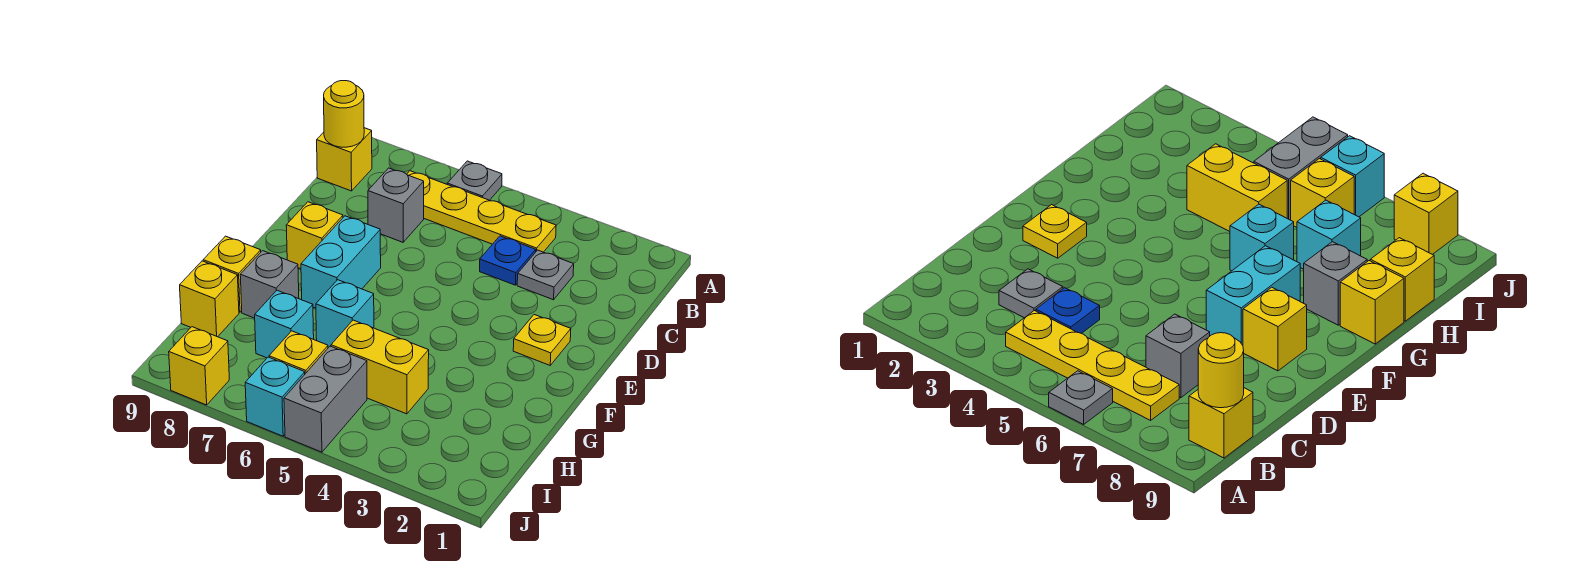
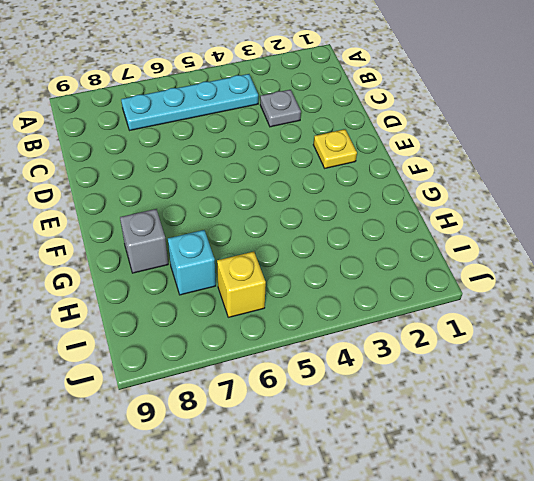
cyan 1x4 plate [121,74,258,130] -> yellow 1x4 plate [407,171,556,252]
none -> grey 1x1 plate [447,161,502,200]
none -> yellow 1x1 brick [317,128,372,191]
none -> blue 1x1 plate [480,236,536,285]

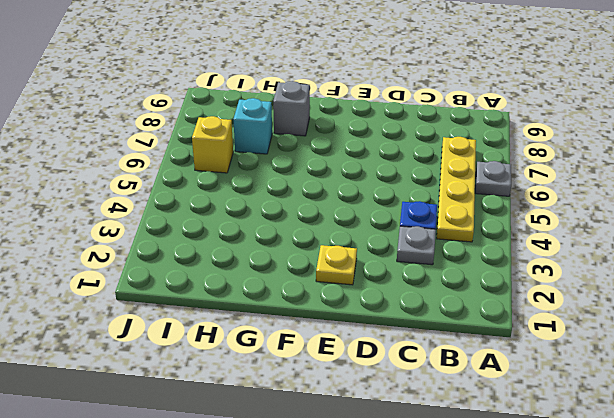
none -> yellow 1x1 brick [317,128,372,191]
none -> grey 1x1 brick [368,168,424,242]
none -> cyan 1x2 brick [301,216,381,308]

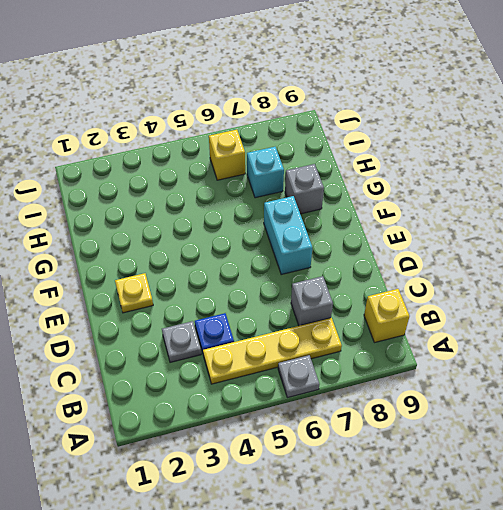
none -> yellow 1x1 brick [286,202,343,269]
none -> cyan 1x1 brick [316,280,374,348]
none -> yellow 1x1 brick [203,236,261,312]

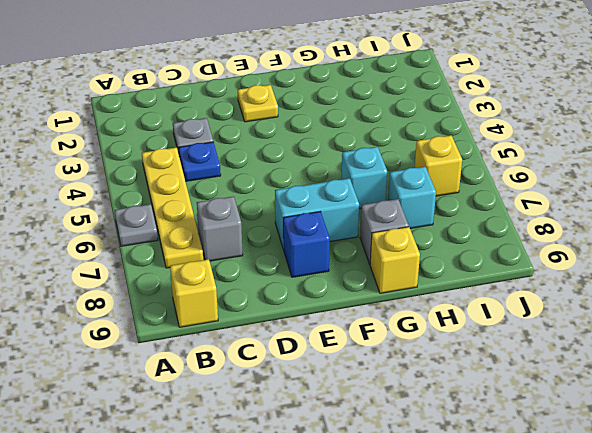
blue 1x1 brick [283,211,330,277] -> yellow 1x1 brick [286,202,343,269]
none -> yellow 1x2 brick [331,320,429,414]
none -> yellow 1x1 brick [180,261,239,337]
none -> grey 1x2 brick [284,346,367,452]

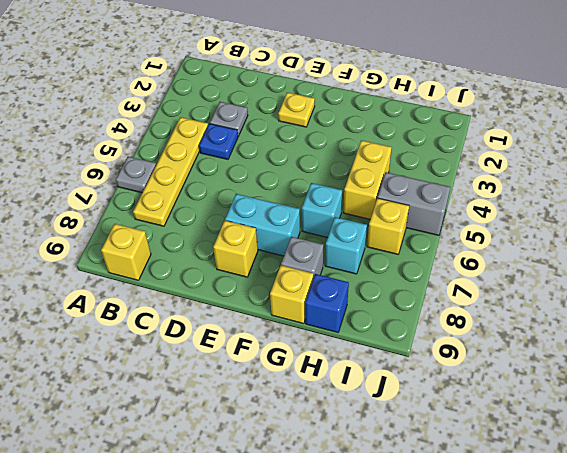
blue 1x1 brick [305,274,349,332] -> yellow 1x1 brick [180,261,239,337]
none -> grey 1x1 brick [368,168,424,242]
none -> cyan 1x1 brick [245,357,305,436]
none -> yellow 1x1 brick [169,327,229,405]

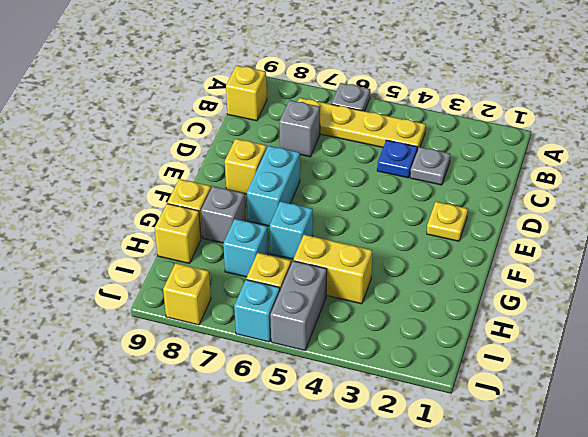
none -> yellow 1x1 round brick [324,81,364,147]

